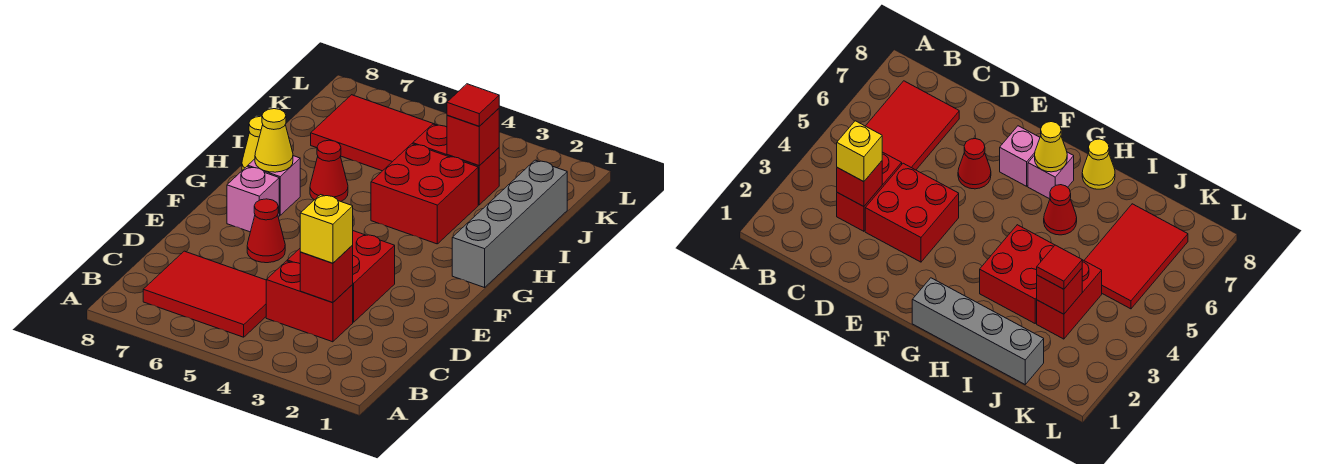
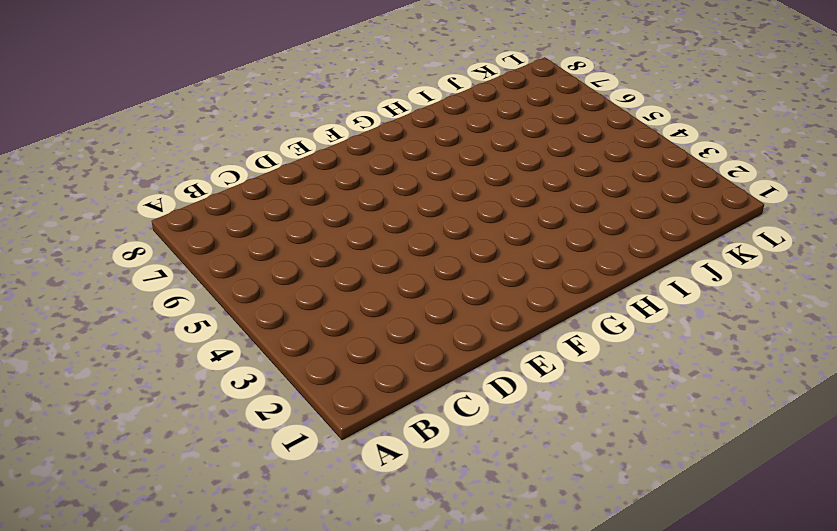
none -> red 2x3 tile [143,251,266,337]
none -> red 1x2 brick [266,261,353,342]
none -> red 2x2 brick [287,231,395,322]

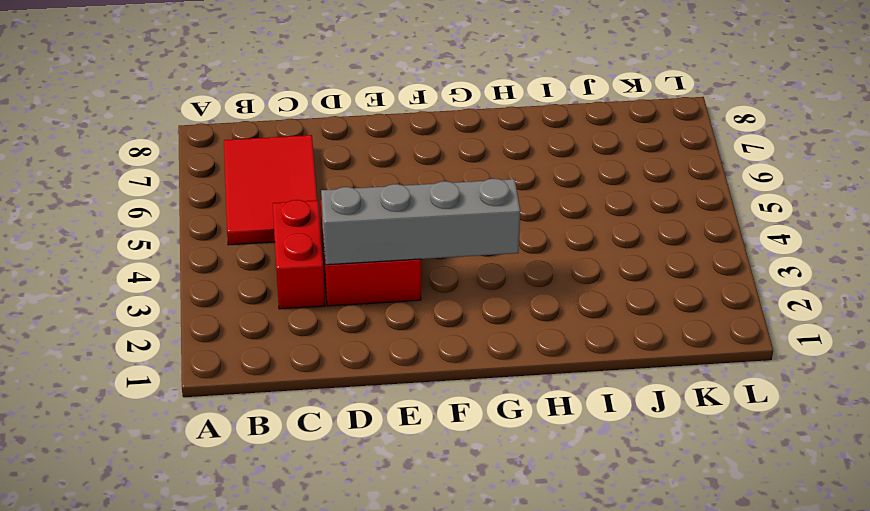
grey 1x4 brick [321,179,520,265] -> grey 1x4 brick moved to [452,160,567,288]
none -> red 1x1 cone [247,199,285,263]
none -> pink 1x1 brick [227,166,279,232]
none -> pink 1x1 brick [248,156,300,215]

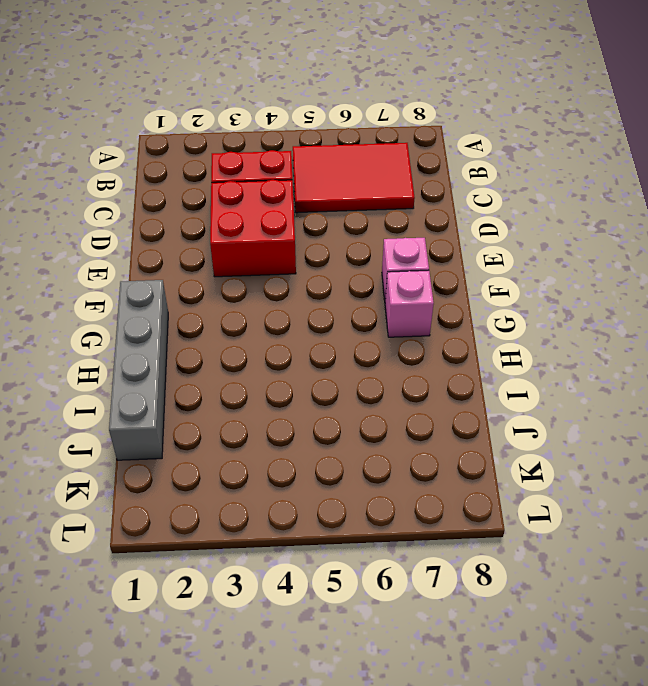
none -> red 1x1 cone [247,199,285,263]
none -> red 2x2 brick [371,144,478,244]
none -> red 1x1 cone [310,140,348,201]

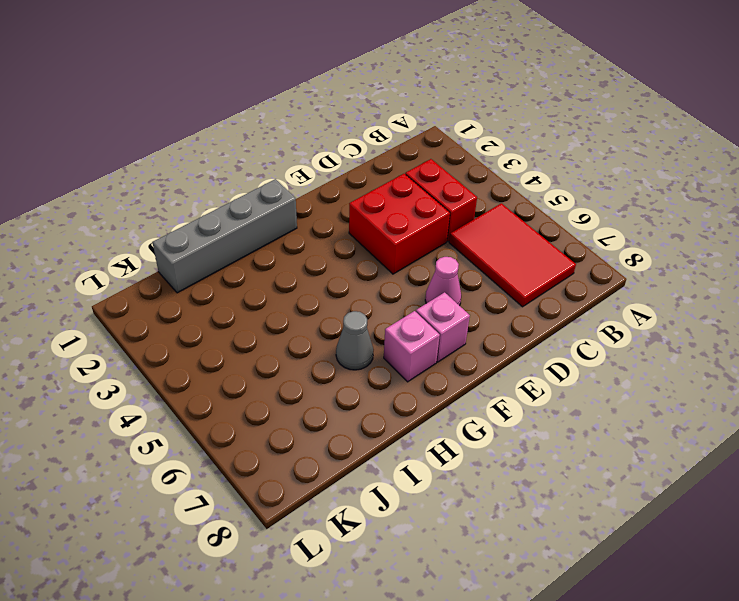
pink 1x1 cone [425,257,461,306] -> red 1x1 cone [247,199,285,263]
grey 1x1 cone [336,311,373,370] -> red 1x1 cone [310,140,348,201]
none -> red 2x2 brick [371,144,478,244]
none -> yellow 1x1 cone [242,116,263,170]
none -> red 1x2 brick [413,124,499,205]

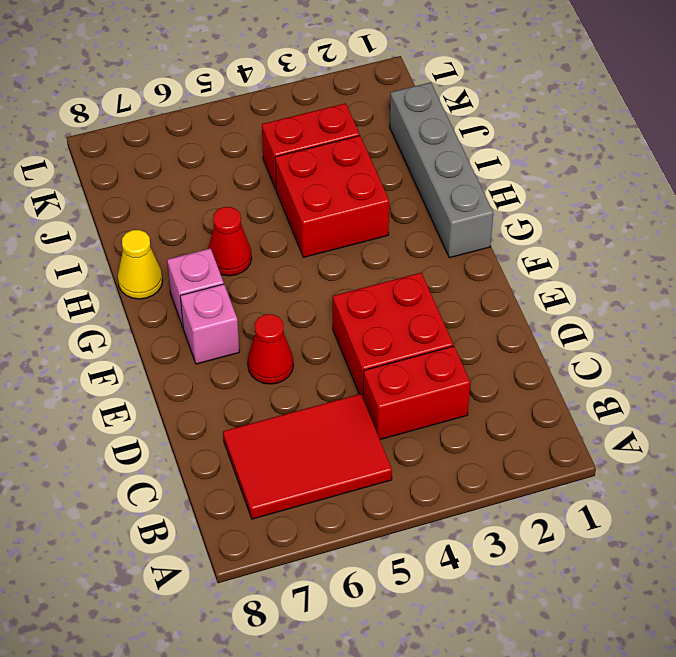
none -> red 2x3 tile [311,95,438,171]
none -> red 1x1 brick [300,245,353,302]
none -> yellow 1x1 cone [255,109,293,172]

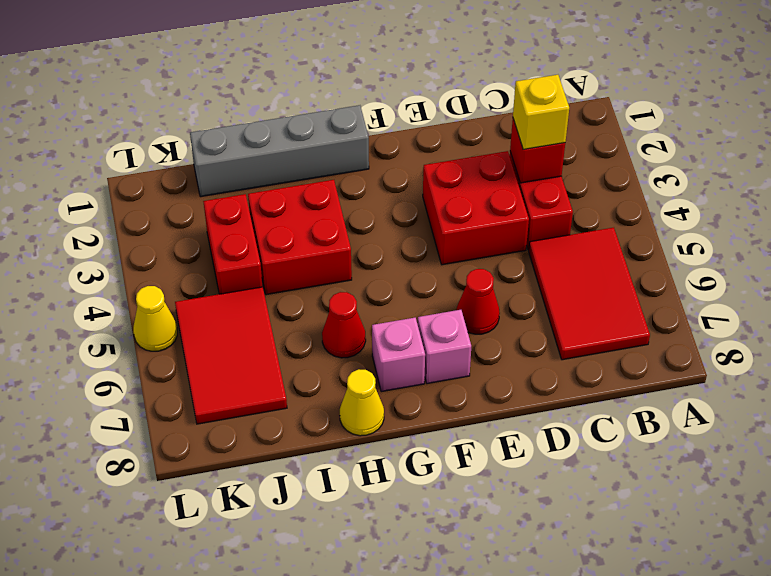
yellow 1x1 cone [133,286,177,351] -> yellow 1x1 cone moved to [255,109,293,172]
none -> red 1x1 brick [447,109,499,166]
none -> red 1x1 tile [447,84,499,126]

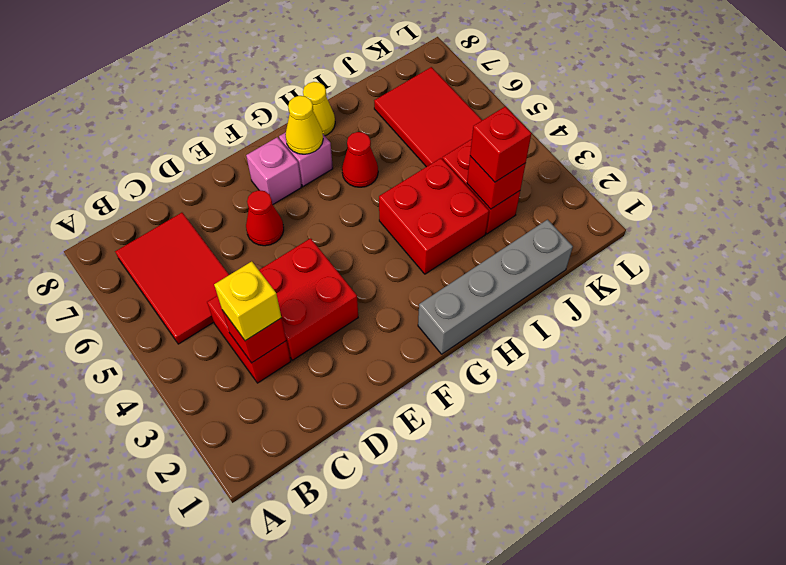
red 1x1 brick [470,106,531,182] -> red 1x1 tile [447,84,499,126]

